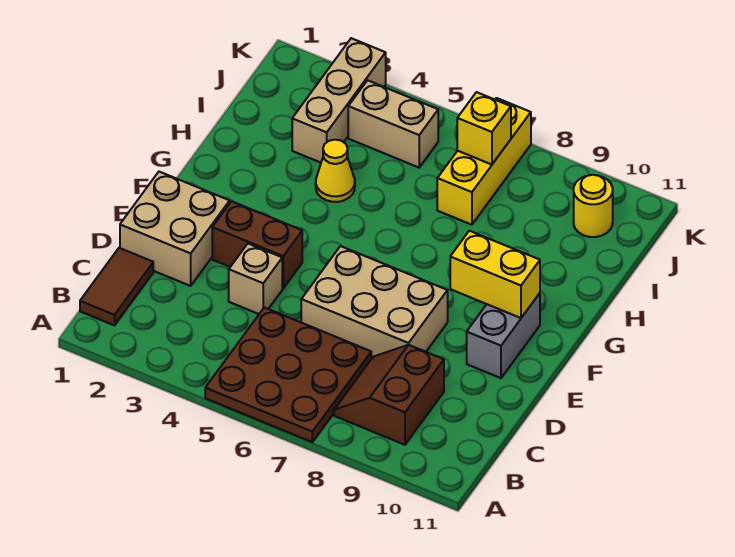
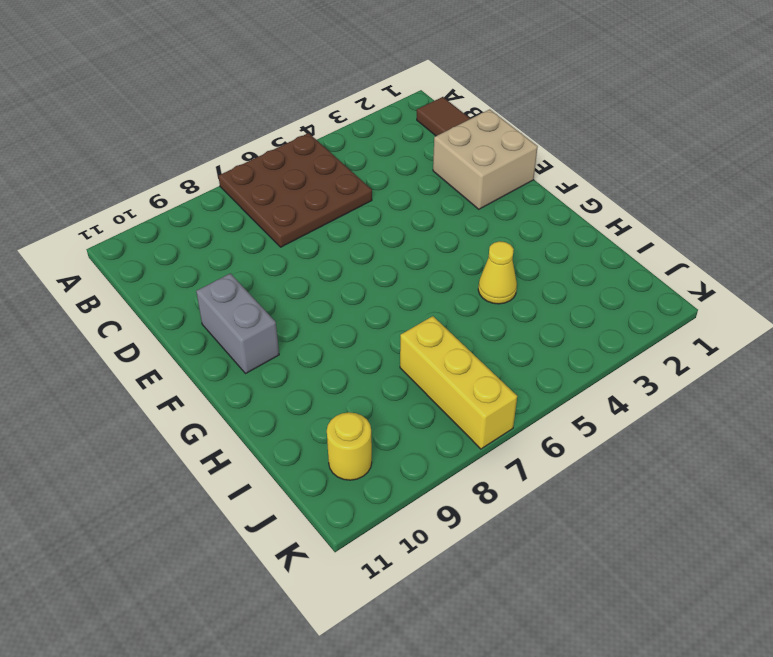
none -> brown 2x2 slope [334,345,444,445]
none -> tan 1x1 brick [229,244,282,314]
none -> tan 2x3 brick [301,246,448,359]

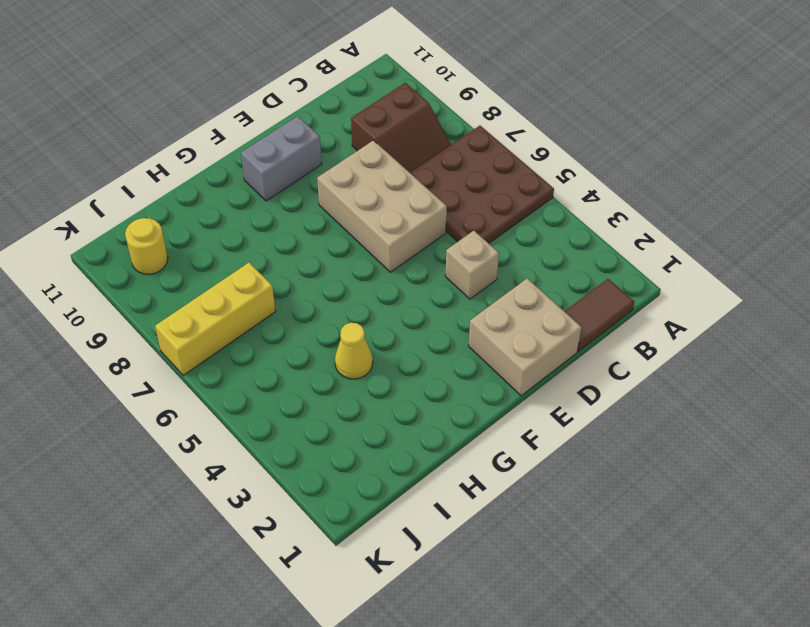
none -> brown 1x2 brick [212,201,302,288]
none -> tan 1x3 brick [292,38,386,163]
none -> tan 1x2 brick [348,80,438,168]

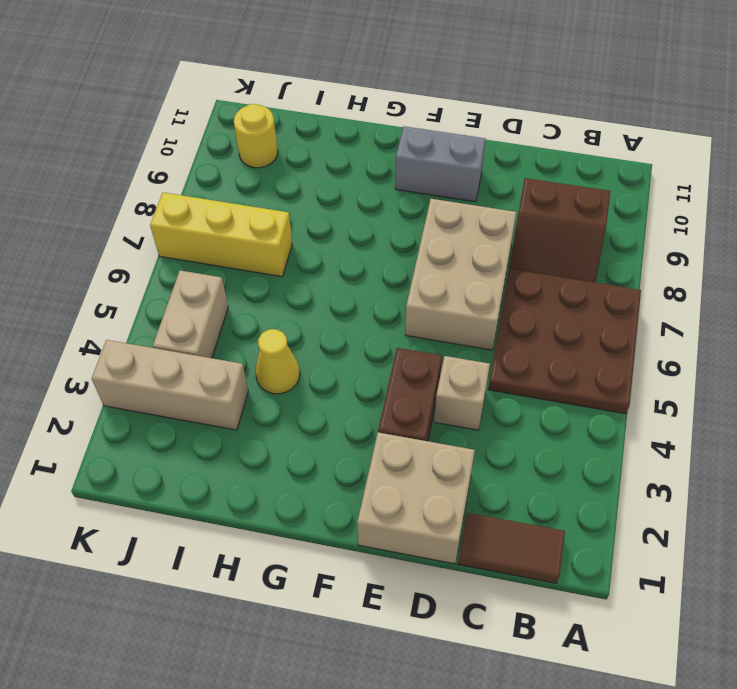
none -> yellow 1x2 brick [450,231,540,318]
none -> yellow 1x1 brick [457,92,511,165]

